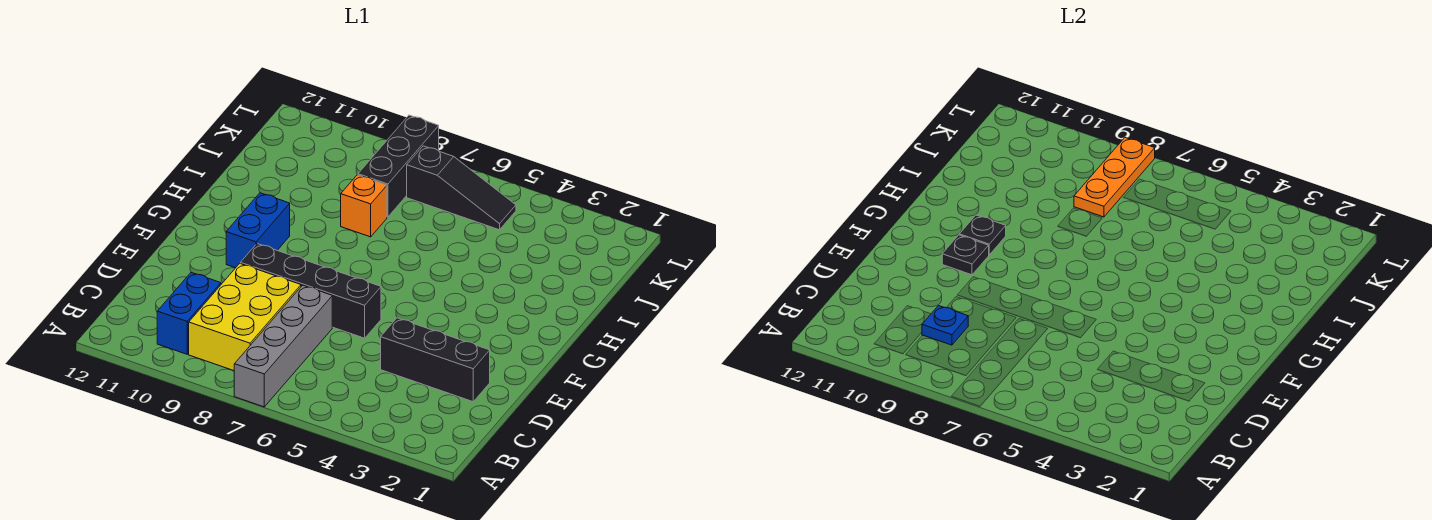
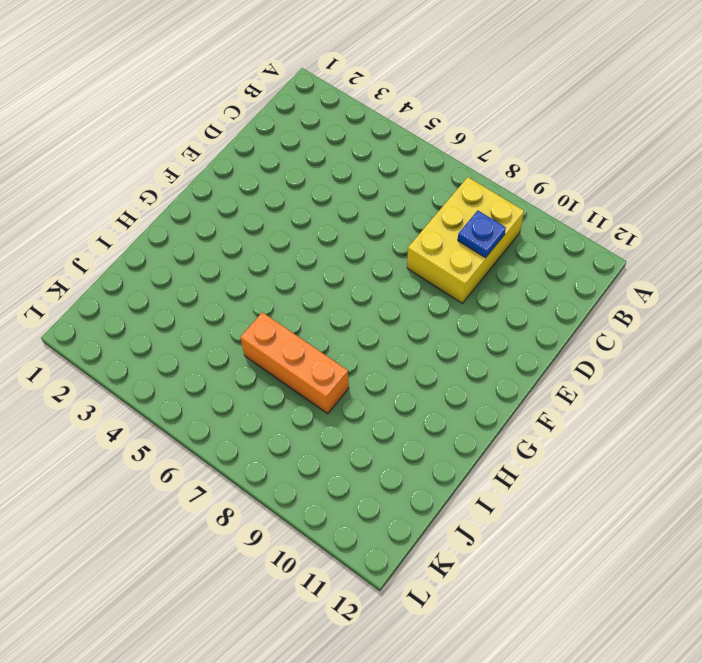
orange 1x3 brick [240,312,349,414] -> orange 1x1 brick [341,175,387,237]
none -> grey 1x4 brick [234,285,332,407]
none -> blue 1x2 brick [157,273,221,354]
none -> black 1x3 brick [381,318,490,402]

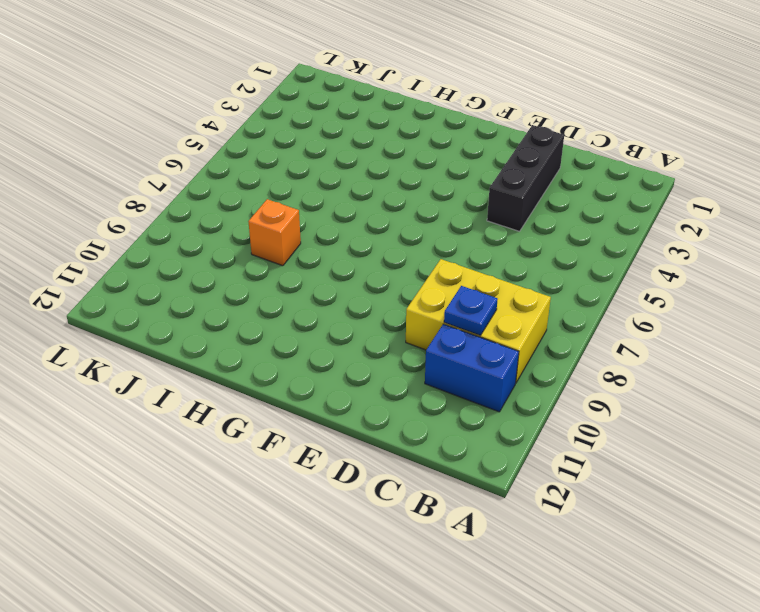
none -> grey 1x4 brick [234,285,332,407]
none -> black 1x4 brick [240,244,381,338]
none -> blue 1x2 brick [226,193,290,268]

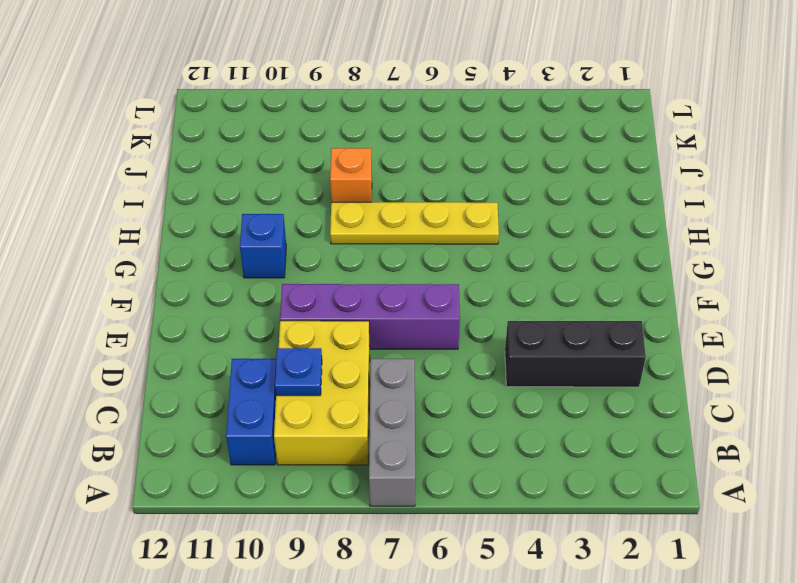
grey 1x3 brick [369,359,415,506] -> grey 1x4 brick [234,285,332,407]
purple 1x4 brick [280,284,460,349] -> black 1x4 brick [240,244,381,338]
blue 1x1 brick [240,214,286,278] -> blue 1x2 brick [226,193,290,268]
yellow 1x4 plate [330,202,499,244] -> none
none -> black 1x3 brick [358,115,439,217]
none -> black 1x3 slope [407,146,516,230]
none -> black 1x1 plate [942,235,989,275]

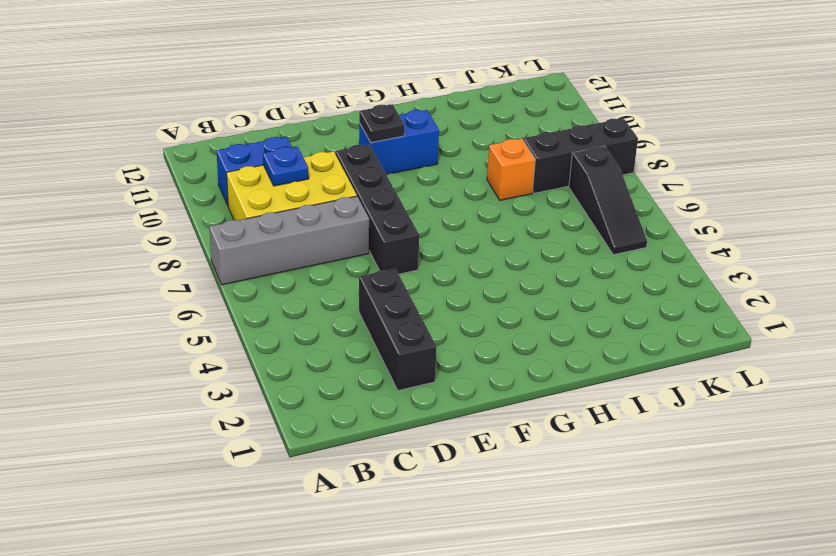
none -> black 1x1 plate [959,215,1006,255]
none -> orange 1x3 plate [1074,138,1155,217]

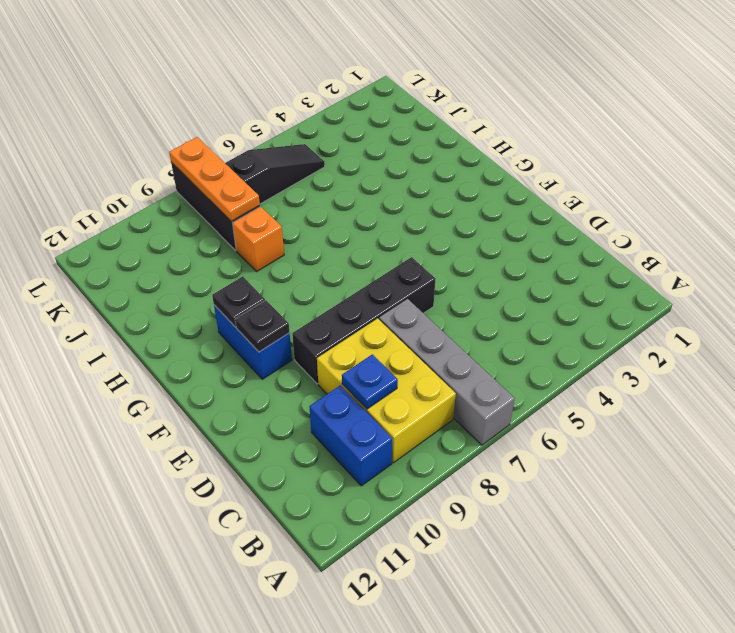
none -> black 1x3 brick [381,318,490,402]

